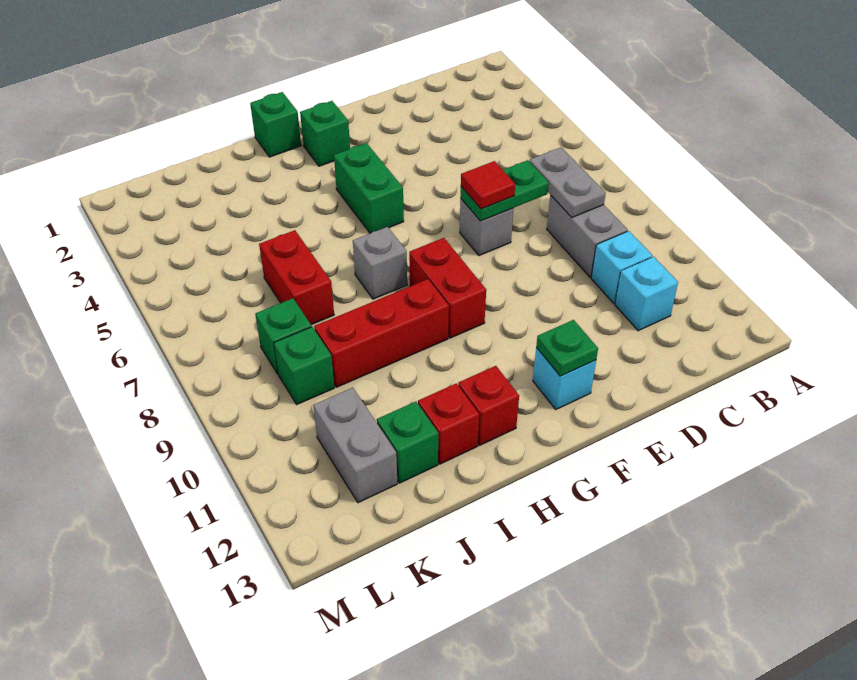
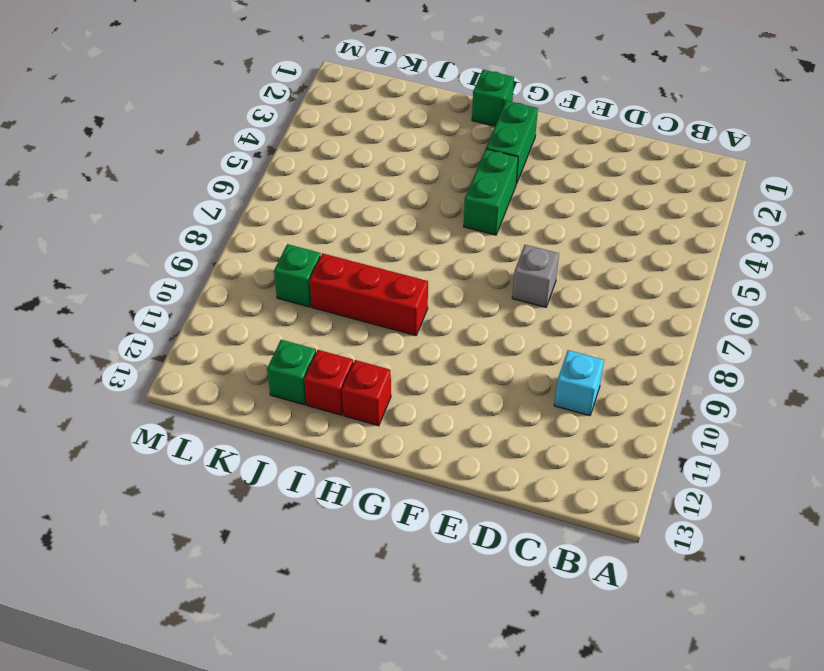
green 1x2 brick [486,101,538,184] -> green 1x1 brick [300,101,350,166]
none -> grey 1x2 brick [547,195,628,277]
none -> cyan 1x1 brick [615,257,678,331]
none -> cyan 1x1 brick [533,348,596,409]

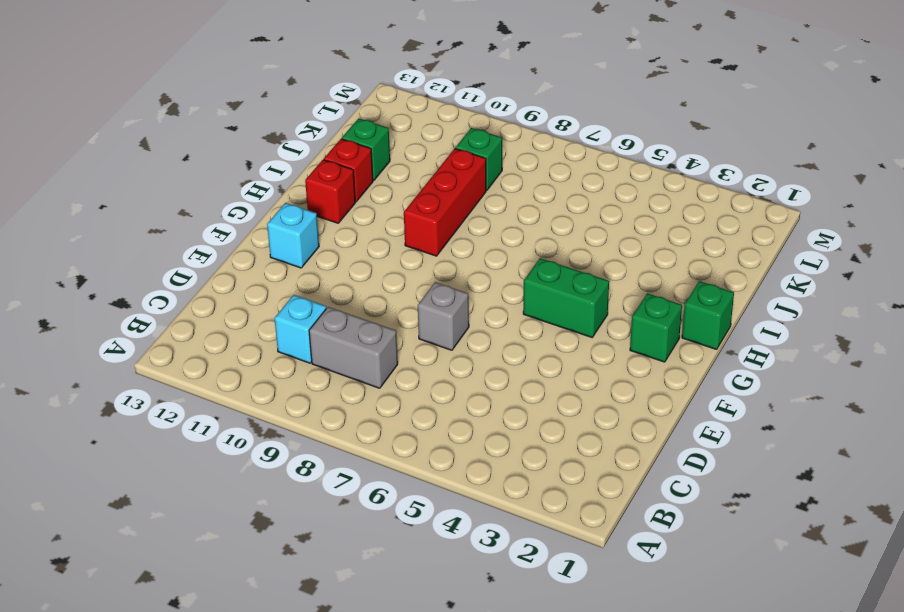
none -> cyan 1x1 brick [615,257,678,331]
none -> red 1x2 brick [409,238,486,338]
none -> grey 1x1 brick [353,227,407,299]

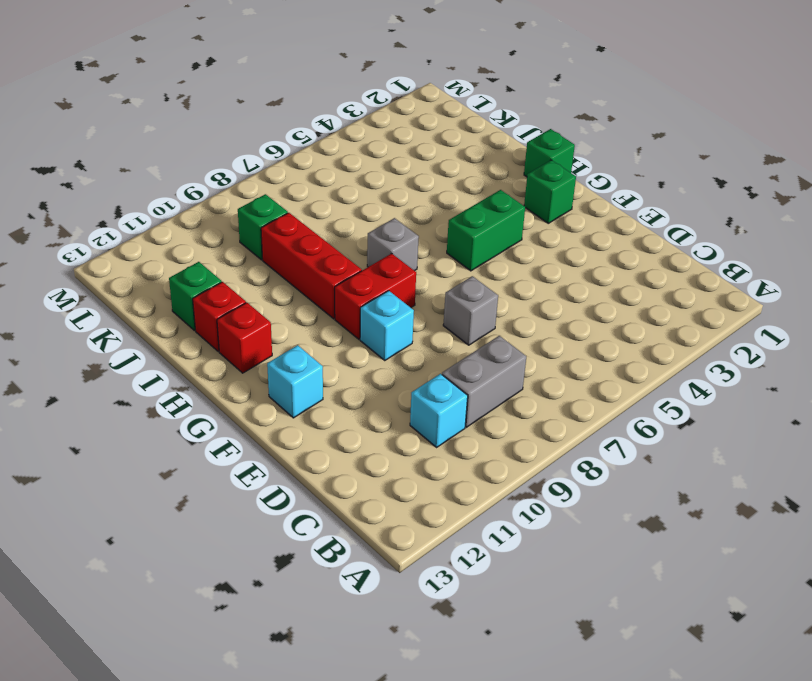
cyan 1x1 brick [360,291,414,360] -> cyan 1x1 brick moved to [615,257,678,331]
none -> red 1x2 brick [259,230,334,325]
none -> green 1x1 brick [255,298,311,374]
none -> grey 1x2 brick [313,388,397,503]

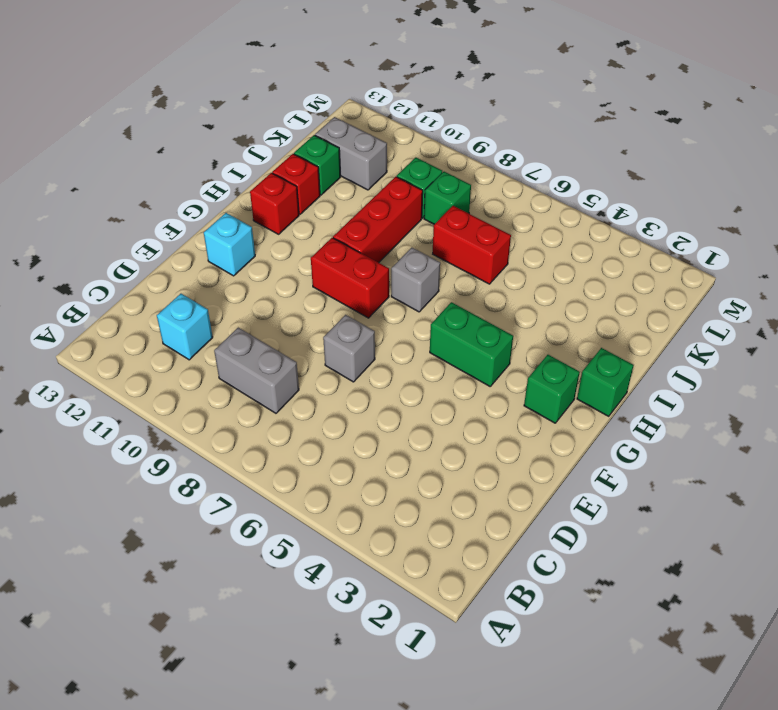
none -> cyan 1x1 brick [591,231,652,303]
none -> grey 1x2 plate [529,147,606,218]
none -> green 1x2 plate [460,160,549,221]

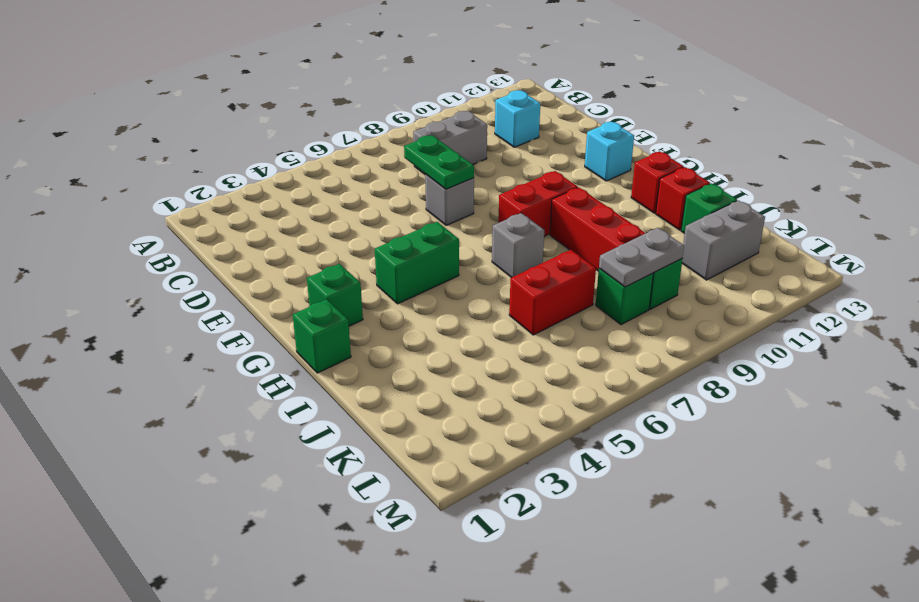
grey 1x2 plate [599,228,684,287] -> grey 1x2 plate moved to [529,147,606,218]
none -> cyan 1x1 brick [591,231,652,303]
none -> green 1x1 plate [536,320,598,376]
none -> red 1x1 tile [461,161,515,209]

